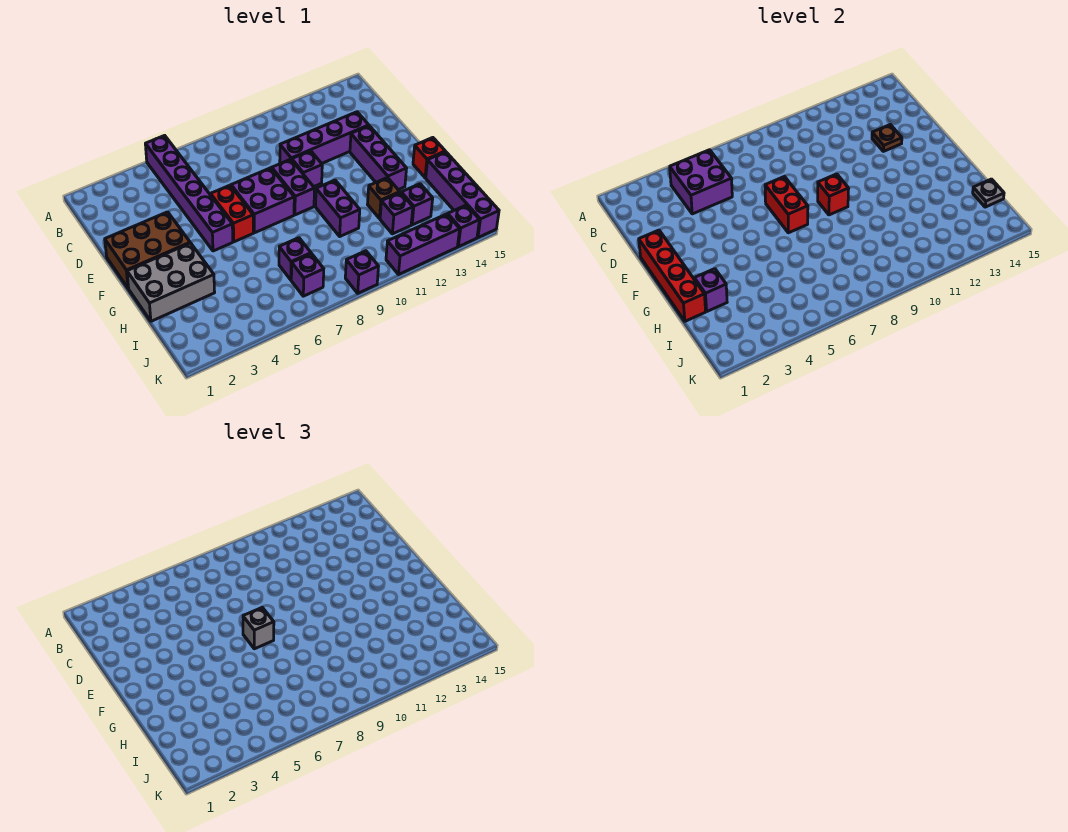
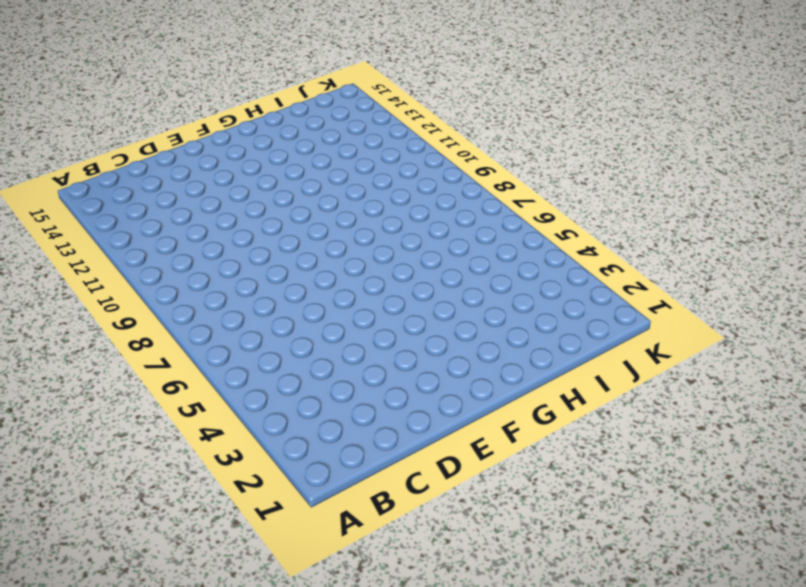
none -> purple 1x6 brick [145,135,233,251]
none -> purple 1x4 brick [280,112,369,164]
none -> brown 2x3 brick [105,212,190,288]

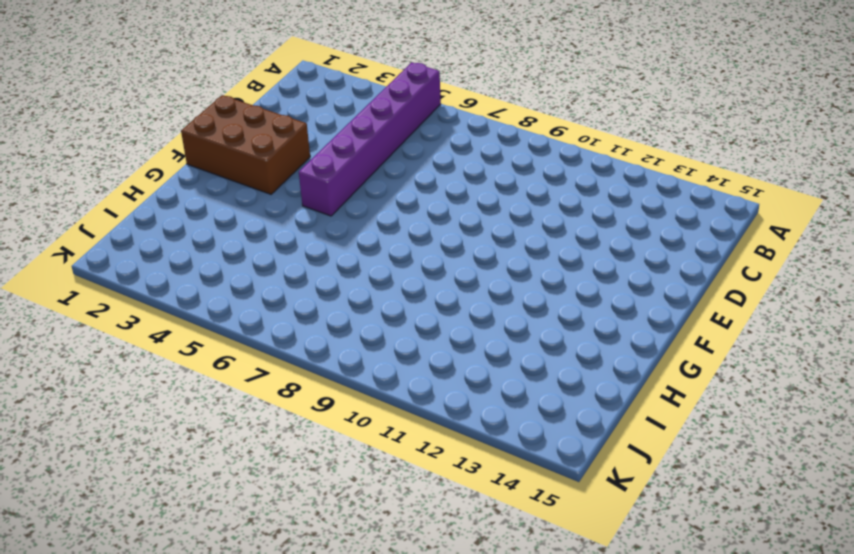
none -> purple 1x4 brick [280,112,369,164]
none -> red 1x2 brick [211,185,253,242]
none -> purple 2x2 brick [231,168,294,233]

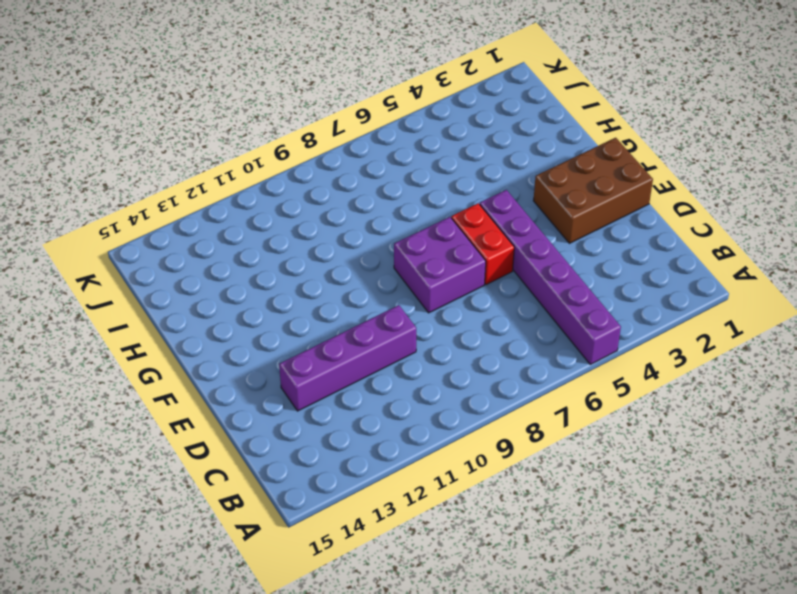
none -> purple 1x2 brick [272,159,315,215]
none -> purple 1x1 brick [292,151,322,187]
none -> purple 1x3 brick [350,126,407,190]

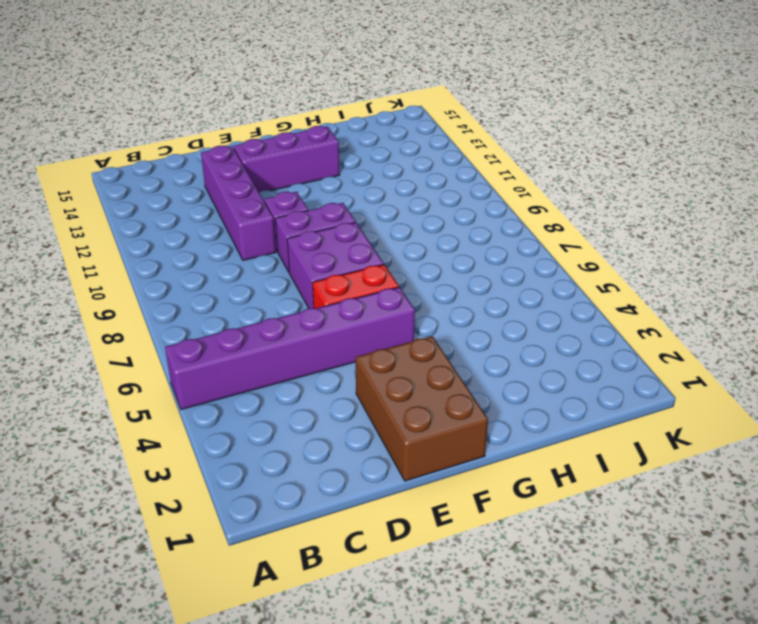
none -> grey 2x3 brick [127,243,215,321]
none -> purple 1x2 brick [316,180,360,236]
none -> red 1x1 brick [413,138,445,178]

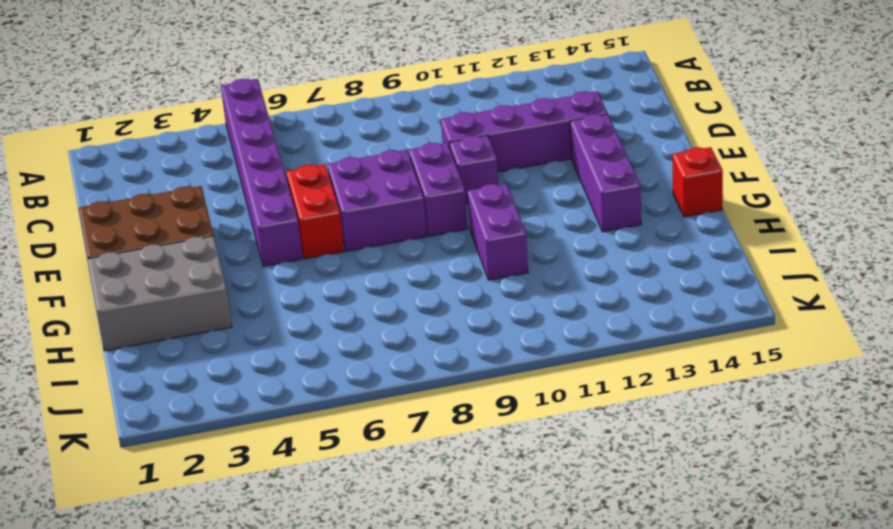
none -> brown 1x1 brick [368,177,400,218]
none -> purple 1x4 brick [426,152,499,238]
none -> purple 1x1 brick [279,238,311,280]

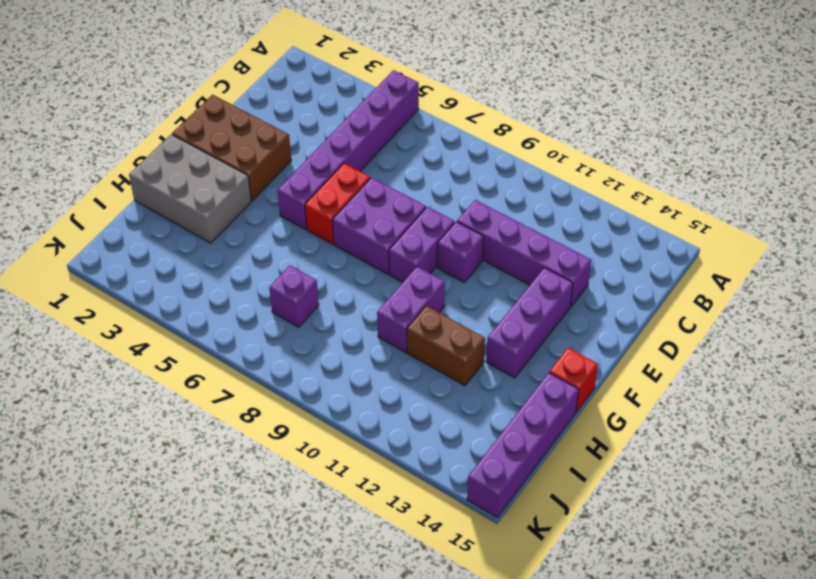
brown 1x2 brick [407,306,485,386] -> brown 1x1 brick [368,177,400,218]
none -> purple 1x1 brick [380,192,413,234]
none -> purple 1x1 brick [401,184,433,225]
none -> purple 1x1 brick [291,254,324,296]

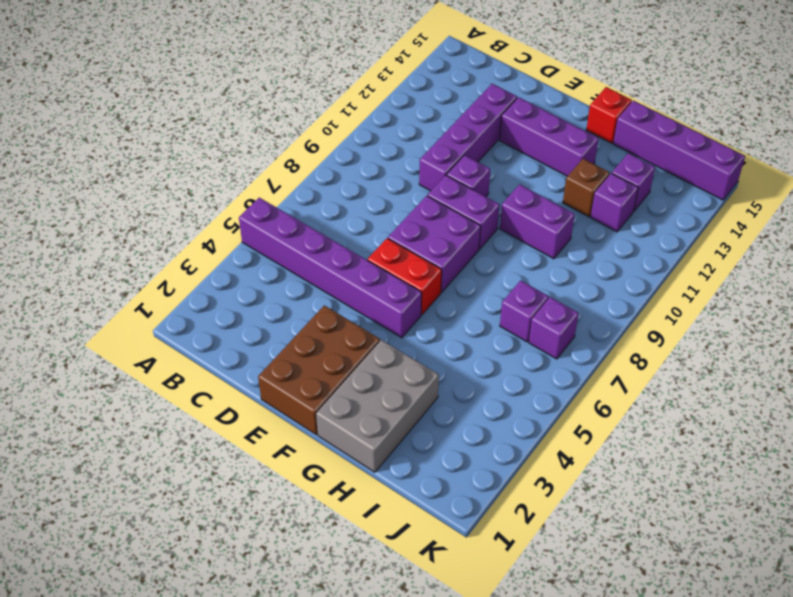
none -> purple 1x1 brick [345,251,379,293]
none -> purple 1x3 brick [386,214,460,274]
none -> purple 1x1 brick [448,205,479,247]

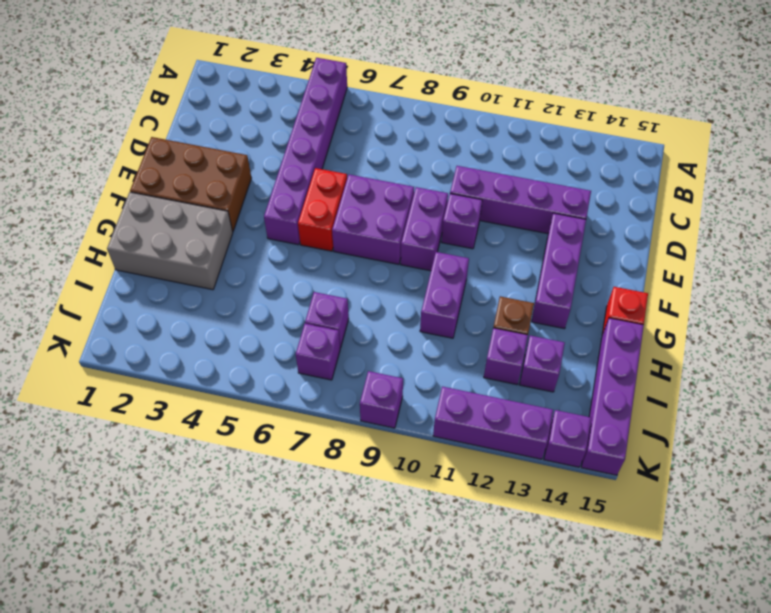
none -> purple 2x2 brick [670,150,732,214]
none -> brown 1x1 plate [872,125,902,151]
none -> red 1x4 brick [639,230,706,321]

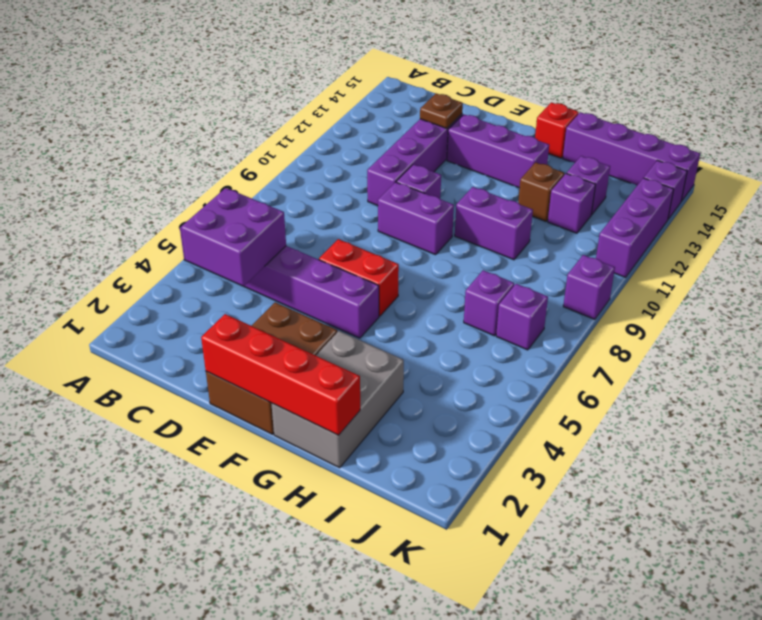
none -> purple 2x2 brick [231,168,294,233]
none -> red 1x2 brick [765,176,808,233]
none -> red 1x1 brick [818,174,849,215]

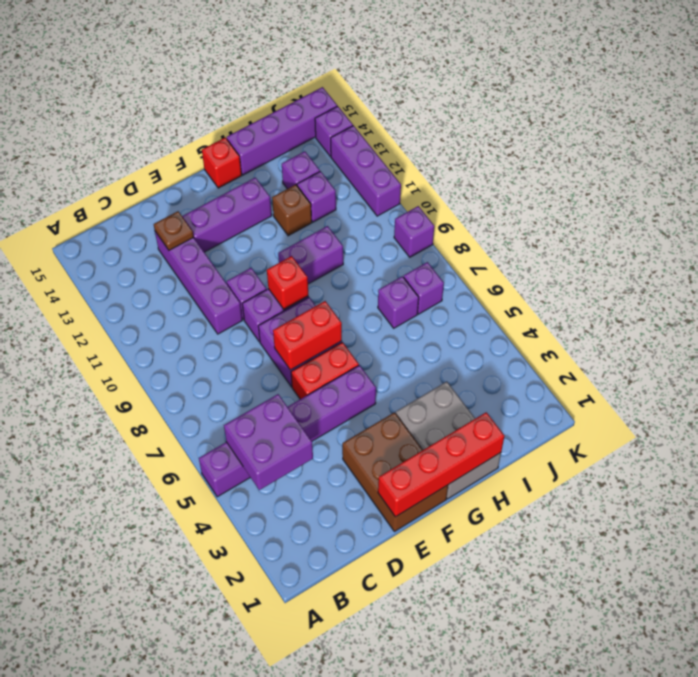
none -> purple 1x1 brick [694,269,727,311]
none -> grey 1x1 plate [973,179,1004,207]
none -> grey 1x1 brick [243,608,274,649]

